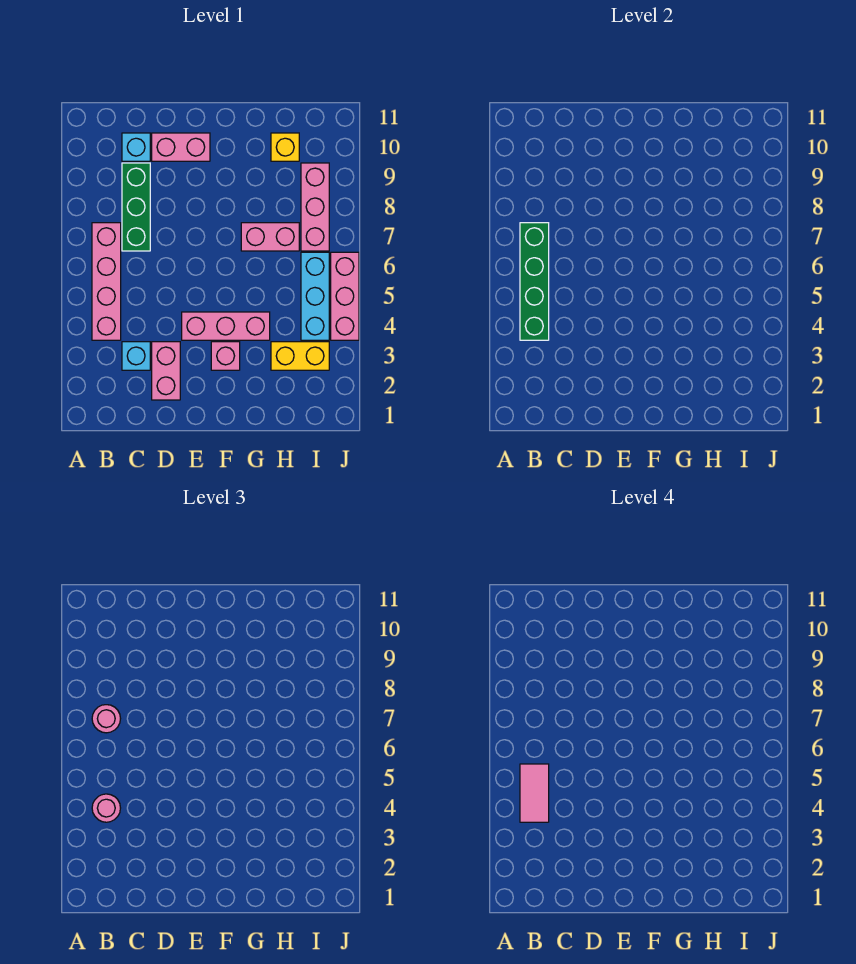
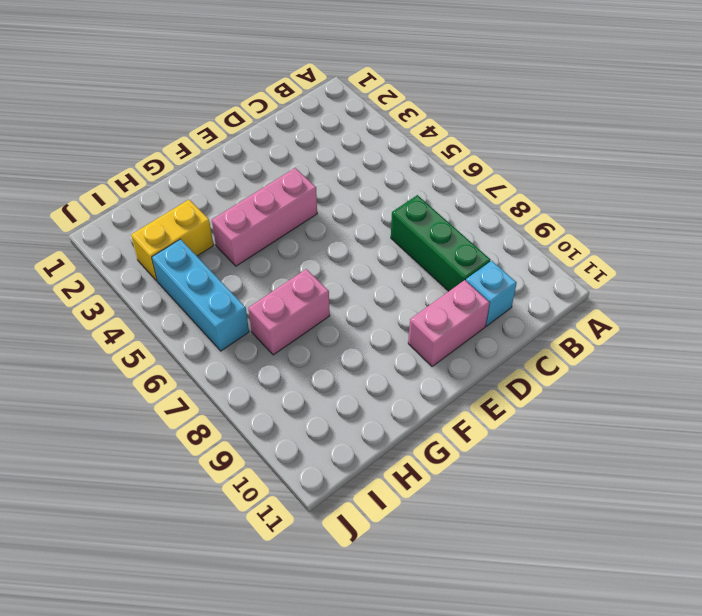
none -> pink 1x4 brick [92,223,121,340]
none -> cyan 1x1 brick [122,342,150,370]
none -> pink 1x2 brick [152,342,180,400]

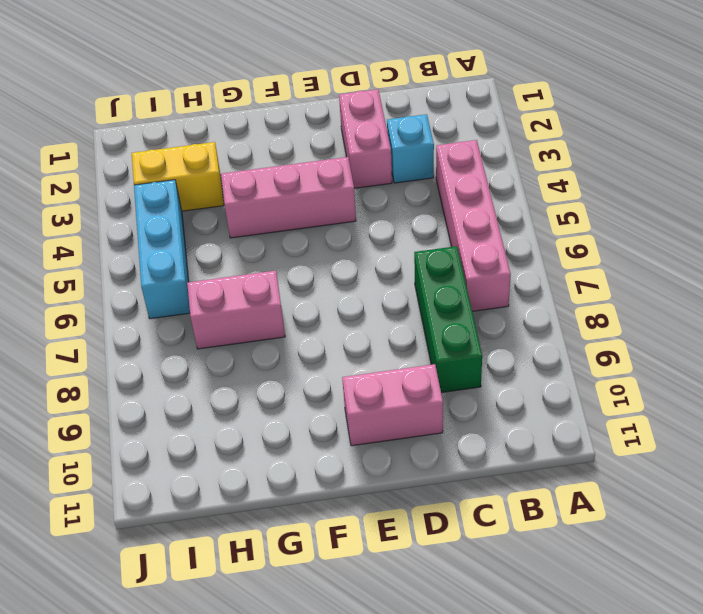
none -> cyan 1x1 brick [122,133,150,161]
none -> pink 1x1 brick [211,342,240,370]
none -> yellow 1x1 brick [271,133,299,161]

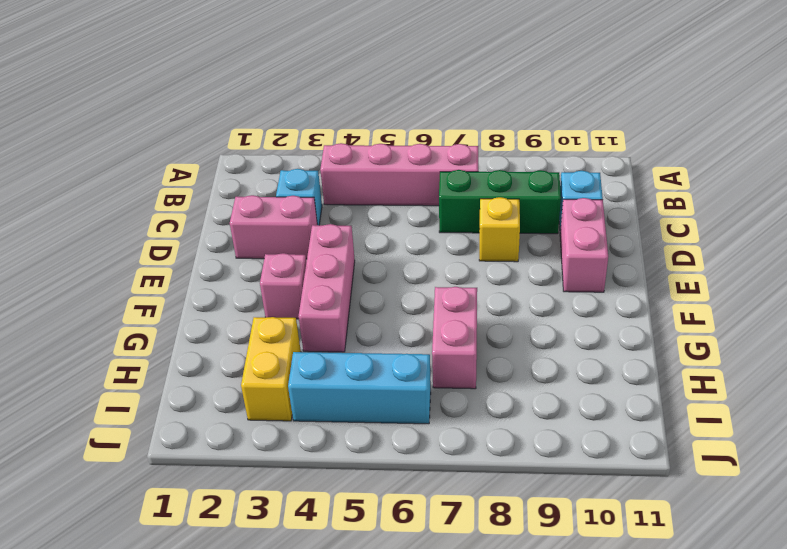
yellow 1x1 brick [479,197,520,262] -> yellow 1x1 brick moved to [271,133,299,161]
none -> pink 1x3 brick [301,163,329,251]
none -> pink 1x3 brick [331,252,359,340]
none -> green 1x4 brick [520,223,549,340]

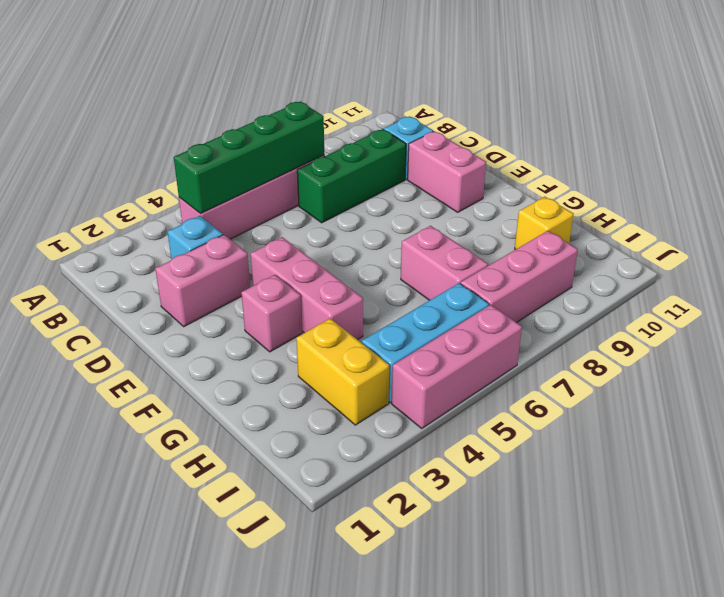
none -> pink 1x1 round brick [92,794,120,822]
none -> pink 1x1 round brick [92,705,121,733]
none -> pink 1x2 tile [520,764,549,822]

